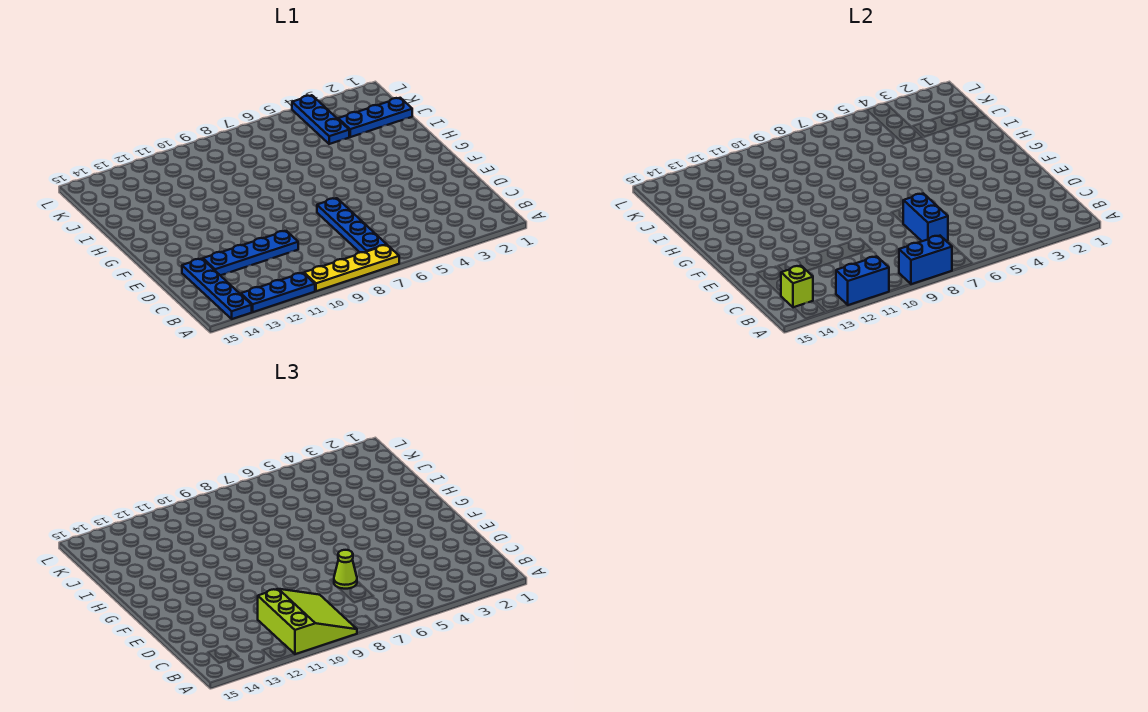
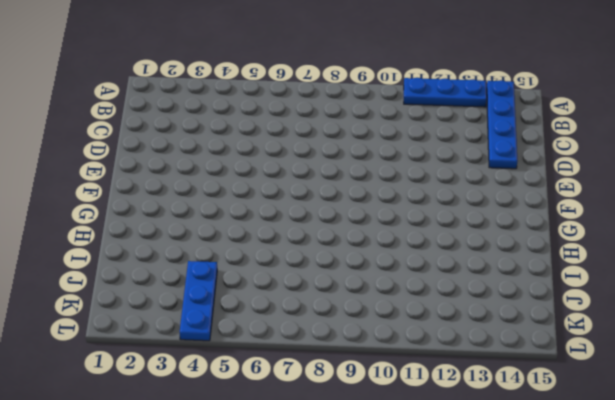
none -> yellow 1x4 plate [304,245,399,291]
none -> blue 1x4 plate [317,198,387,252]
none -> blue 1x4 plate [203,231,298,275]

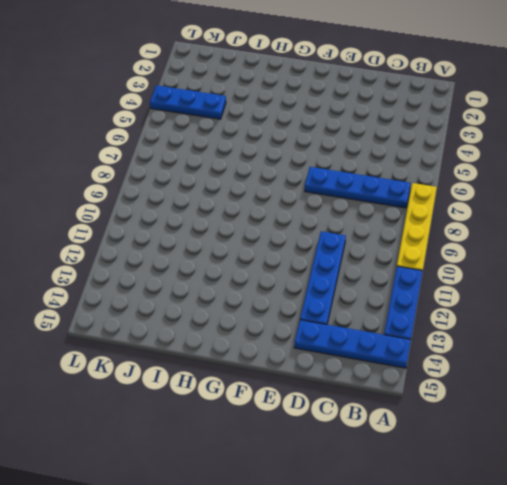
none -> blue 1x3 plate [338,98,412,137]
none -> blue 1x2 brick [899,236,952,284]
none -> blue 1x2 brick [836,256,889,305]

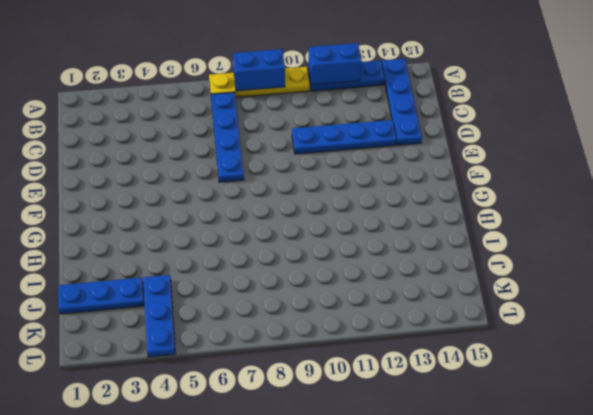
none -> lime 1x1 brick [781,266,813,308]
none -> blue 1x2 brick [903,193,948,241]
none -> lime 3x3 slope [258,589,357,654]

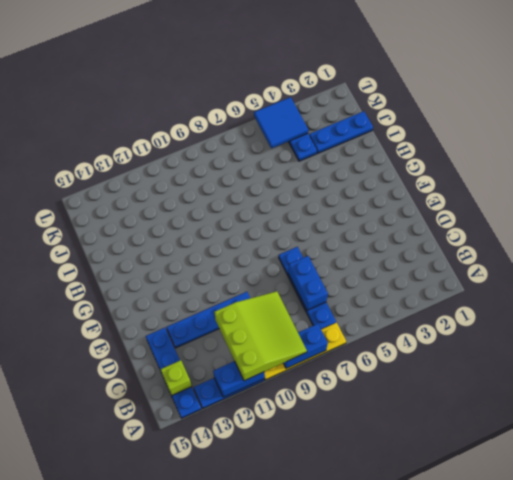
blue 2x2 tile [254,97,308,148] -> none
none -> lime 1x1 cone [334,550,357,589]

